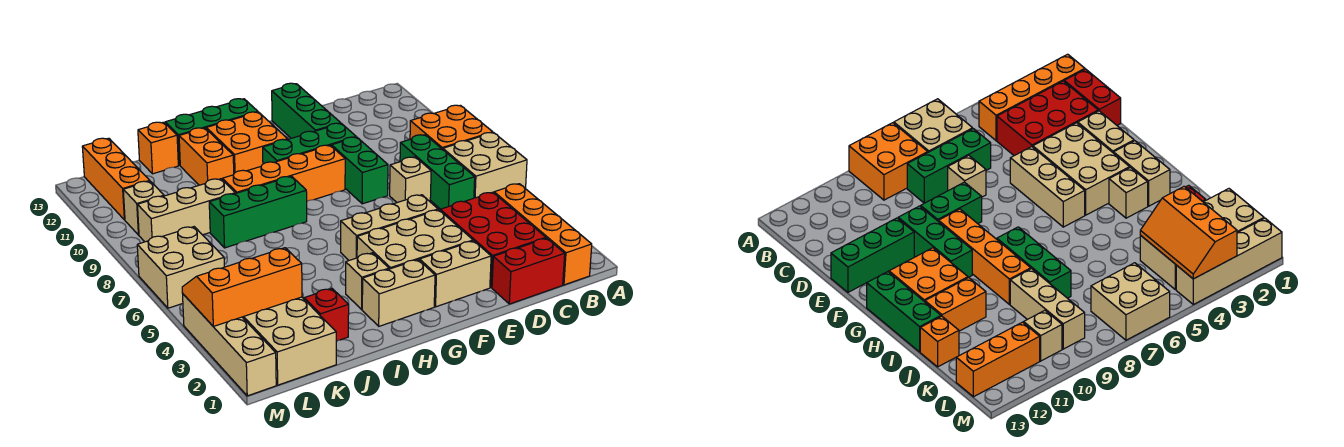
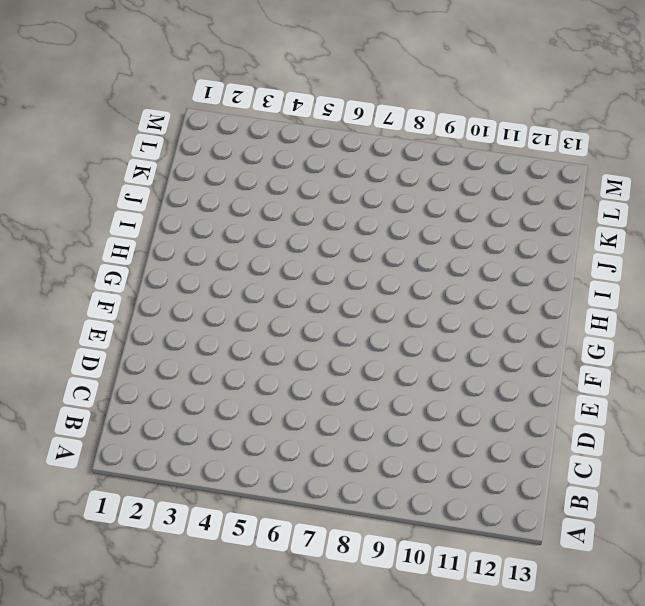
none -> tan 2x2 brick [443,133,527,198]
none -> orange 2x2 brick [410,105,493,149]
none -> orange 1x4 brick [494,184,592,285]

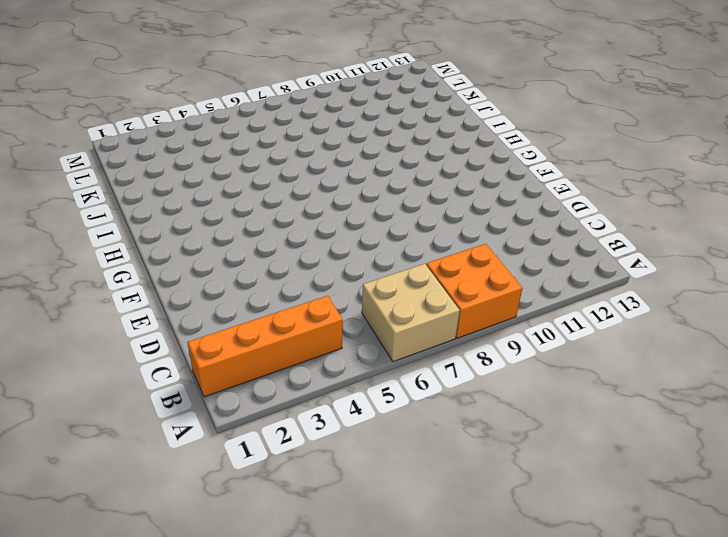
none -> red 1x2 brick [492,238,565,304]
none -> red 2x3 brick [440,192,546,288]
none -> green 1x3 brick [400,135,475,209]

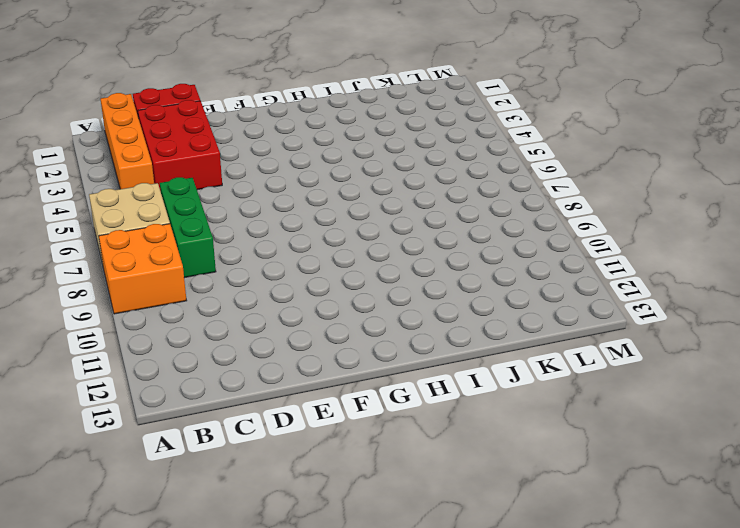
none -> tan 1x1 brick [390,157,431,203]
none -> tan 1x2 brick [420,241,491,307]
none -> tan 2x3 brick [357,210,473,269]

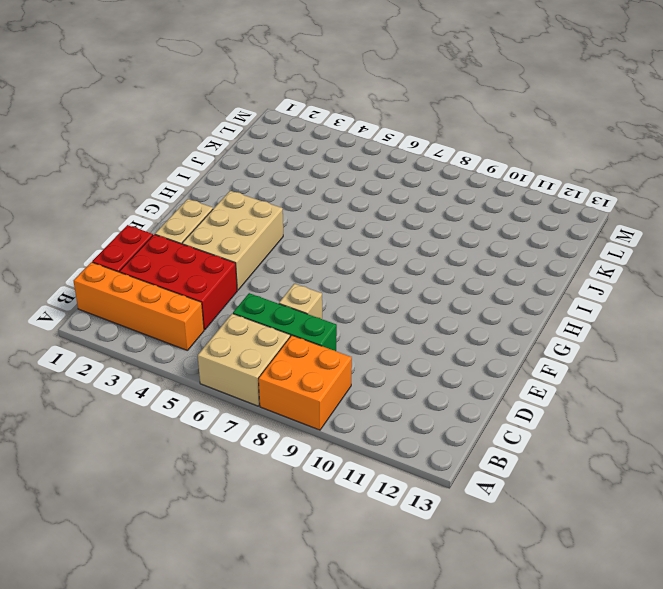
none -> tan 1x3 brick [341,195,438,260]
none -> green 1x2 brick [332,137,388,204]
none -> green 1x3 brick [263,123,356,164]

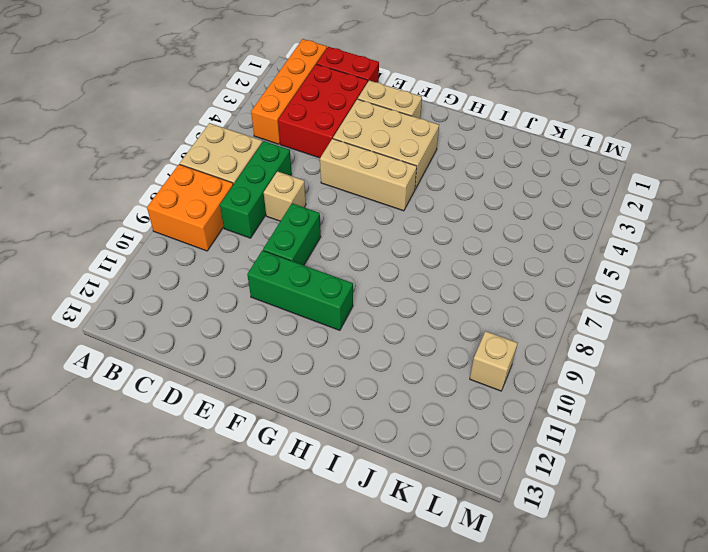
none -> green 1x3 brick [272,83,341,138]
none -> orange 1x4 brick [223,145,345,201]
none -> tan 1x2 brick [362,260,435,326]

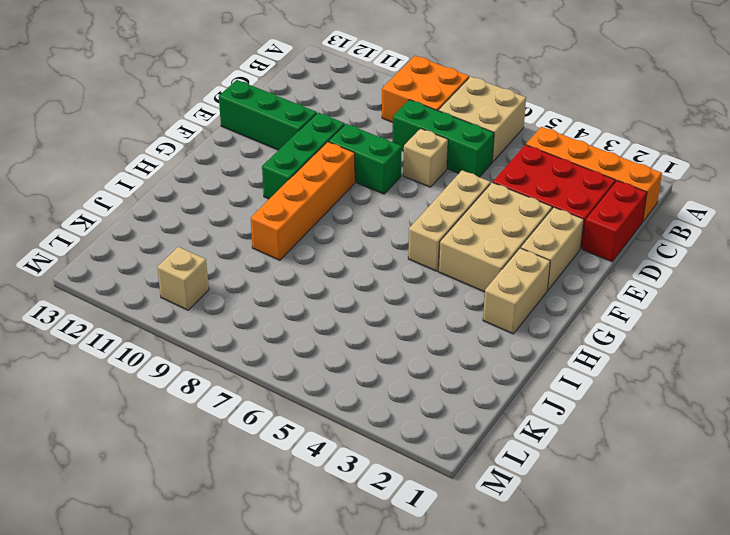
none -> orange 2x2 brick [206,112,288,173]
none -> green 1x3 brick [165,99,258,165]
none -> tan 1x1 brick [346,253,389,309]

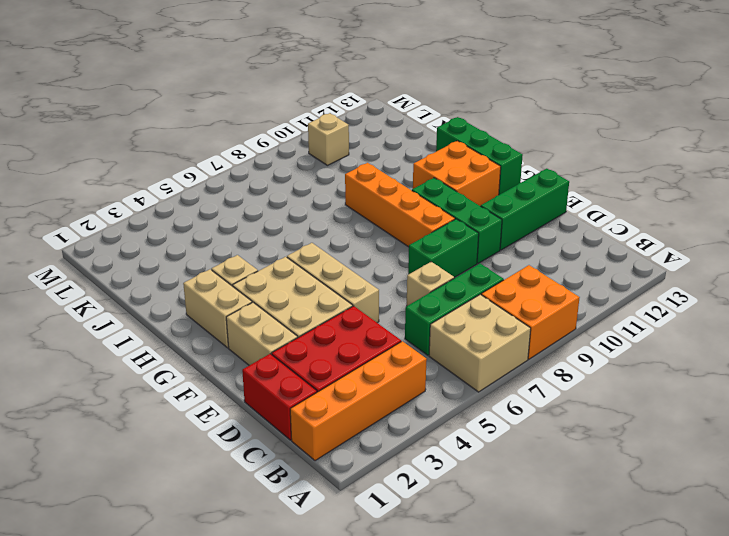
none -> green 1x3 brick [209,176,307,248]
none -> orange 1x2 brick [179,128,234,185]
none -> red 1x1 brick [304,289,349,341]

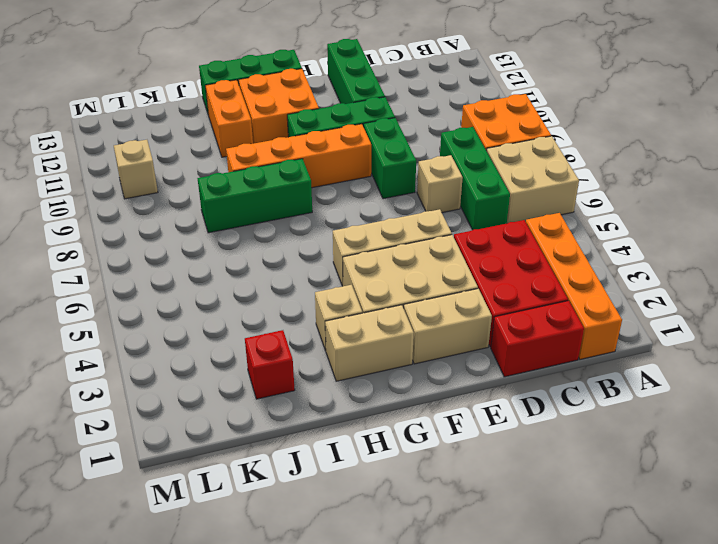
none -> tan 1x3 brick [138,179,235,242]
none -> orange 1x1 brick [138,122,178,174]
none -> tan 2x4 brick [243,297,336,385]

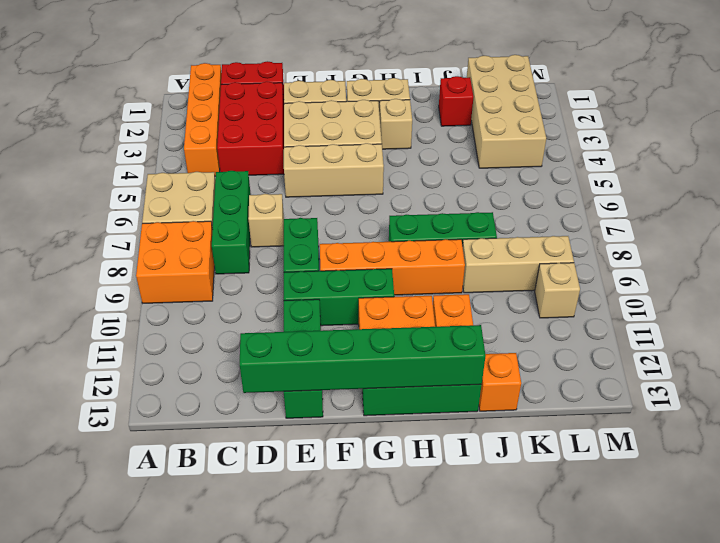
green 1x6 brick [240,325,486,393] -> none
none -> tan 2x2 brick [137,227,224,308]
none -> orange 1x3 brick [82,138,150,220]
none -> tan 1x4 brick [183,294,276,396]

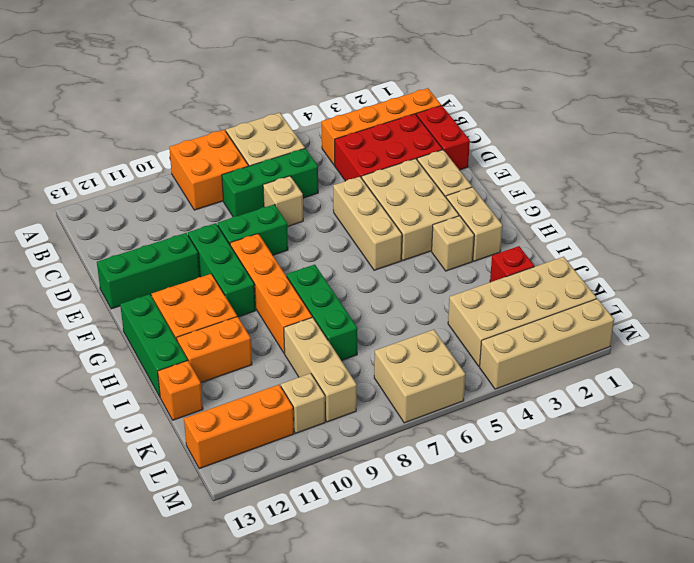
none -> orange 2x3 slope [182,248,302,326]

